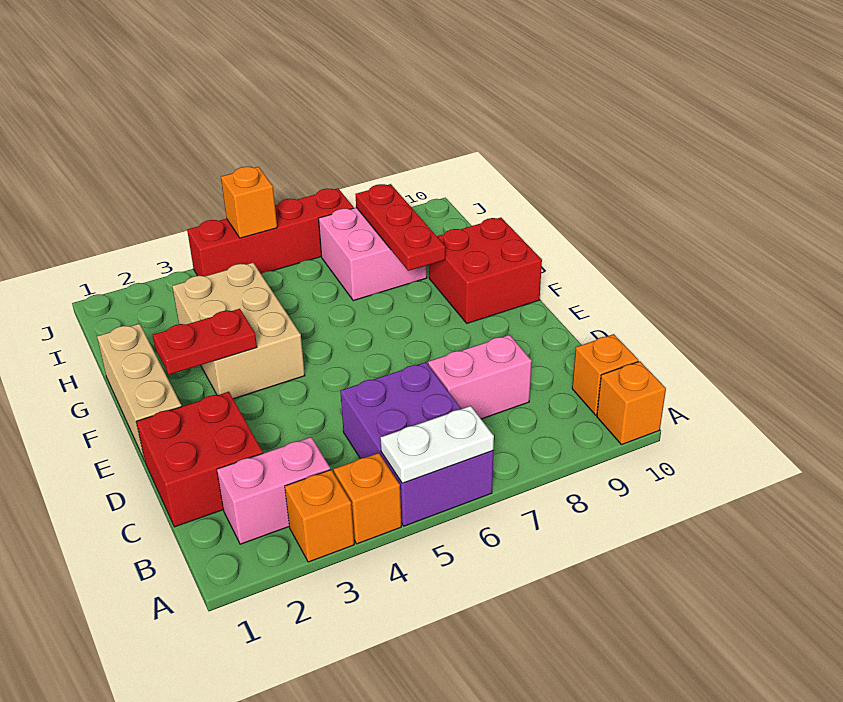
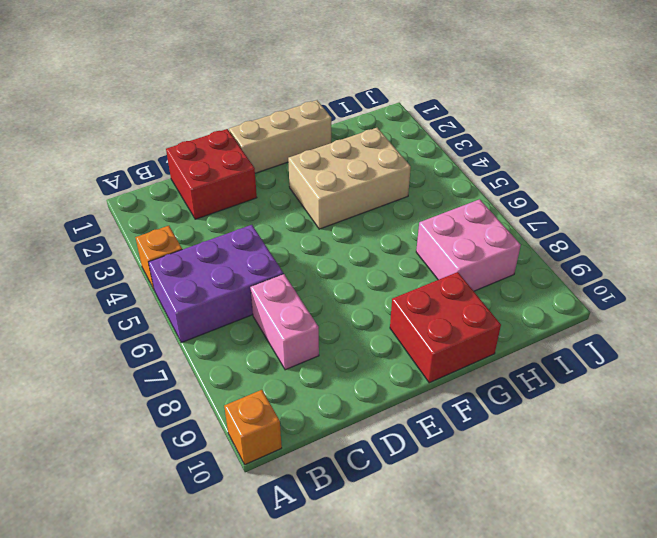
none -> orange 1x1 brick [285,470,354,562]
none -> pink 1x2 brick [217,437,330,544]
none -> orange 1x1 brick [572,334,639,415]

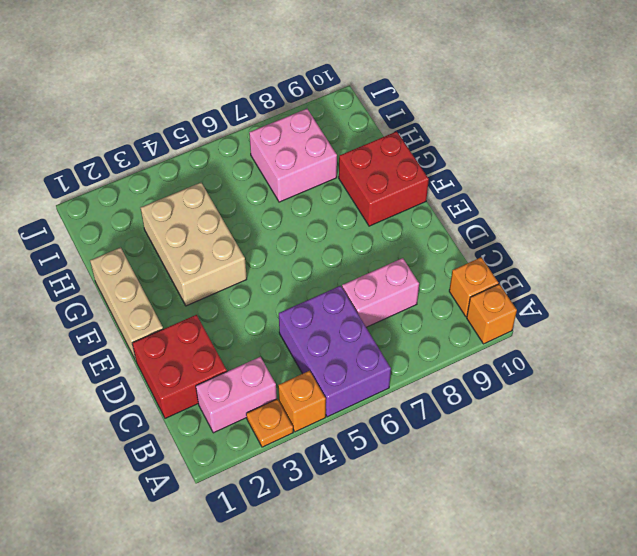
orange 1x1 plate [246,399,293,447] -> orange 1x1 brick [285,470,354,562]
none -> red 1x4 brick [187,188,354,276]
none -> white 1x2 plate [381,406,494,483]
none -> red 1x2 plate [153,309,257,375]

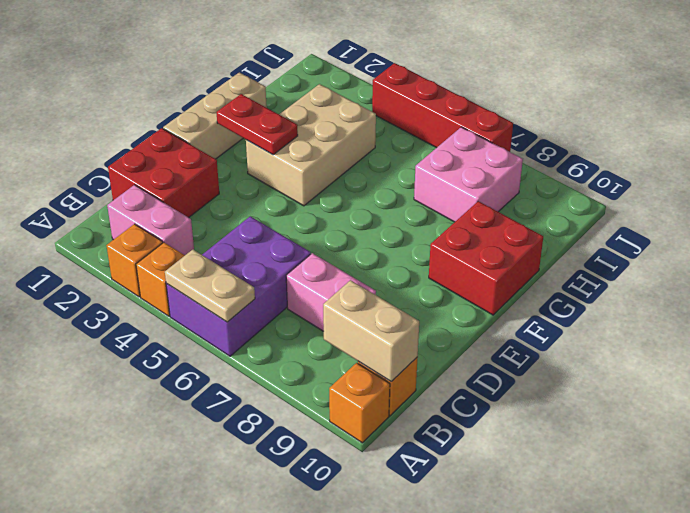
tan 1x2 plate [165,250,255,322] -> white 1x2 plate [381,406,494,483]
tan 1x2 brick [323,280,419,382] -> none
none -> red 1x3 plate [355,184,445,271]
none -> orange 1x1 brick [221,167,277,238]

